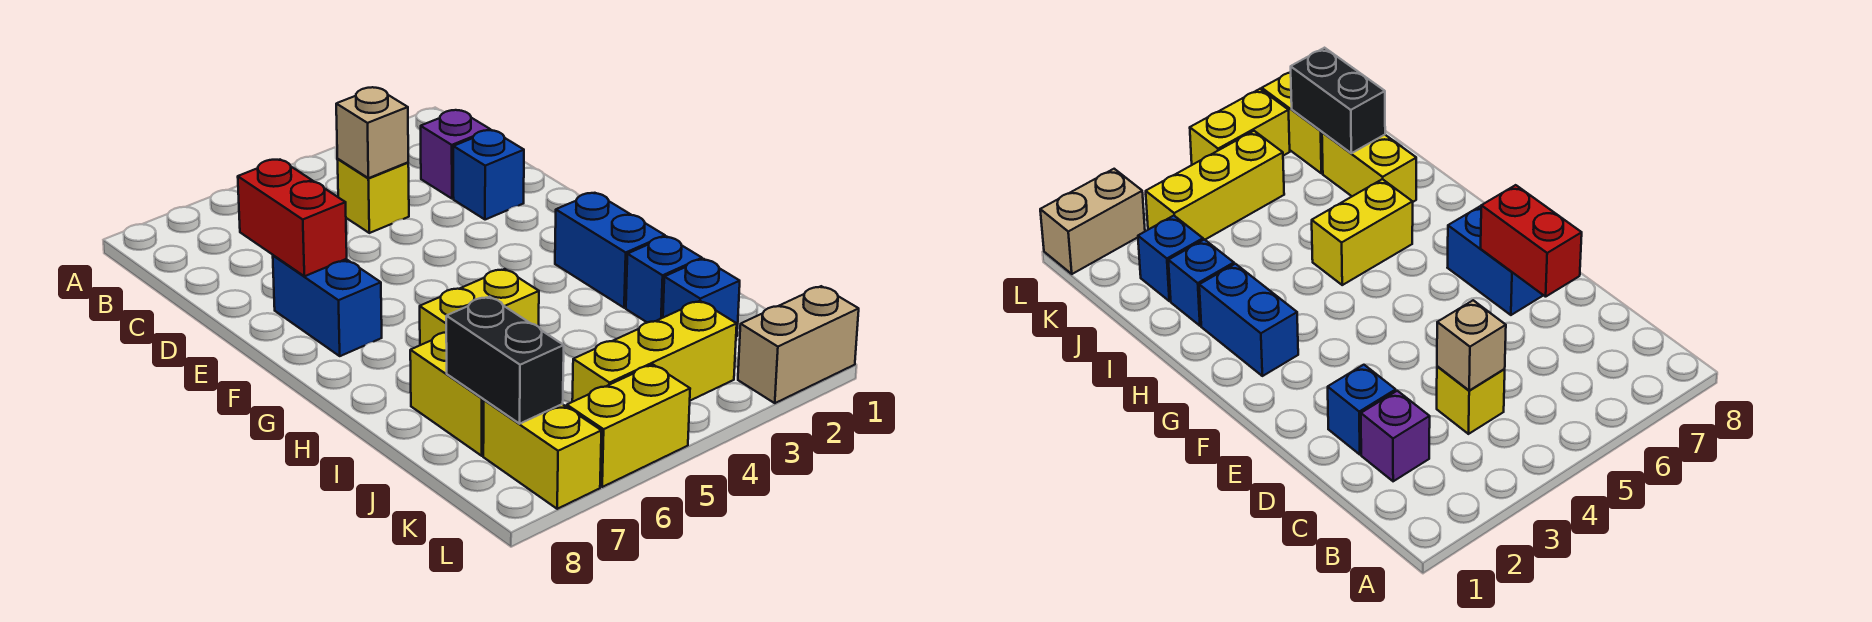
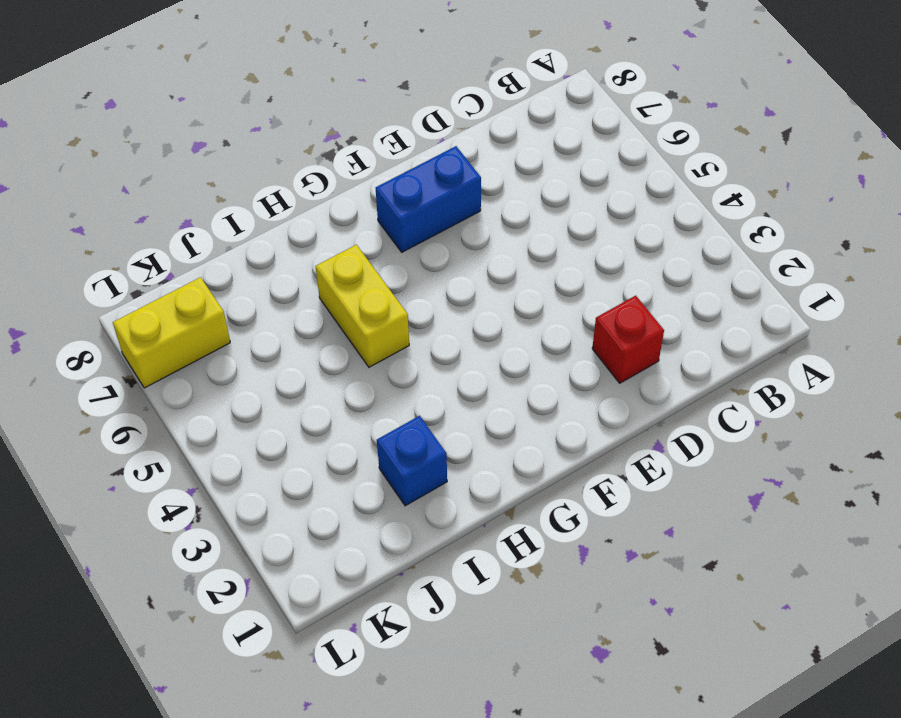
red 1x1 brick [592,296,664,383] -> blue 1x1 brick [453,130,524,220]
none -> purple 1x1 brick [421,110,491,199]
none -> yellow 1x1 brick [337,159,409,233]
none -> blue 1x2 brick [555,193,665,308]

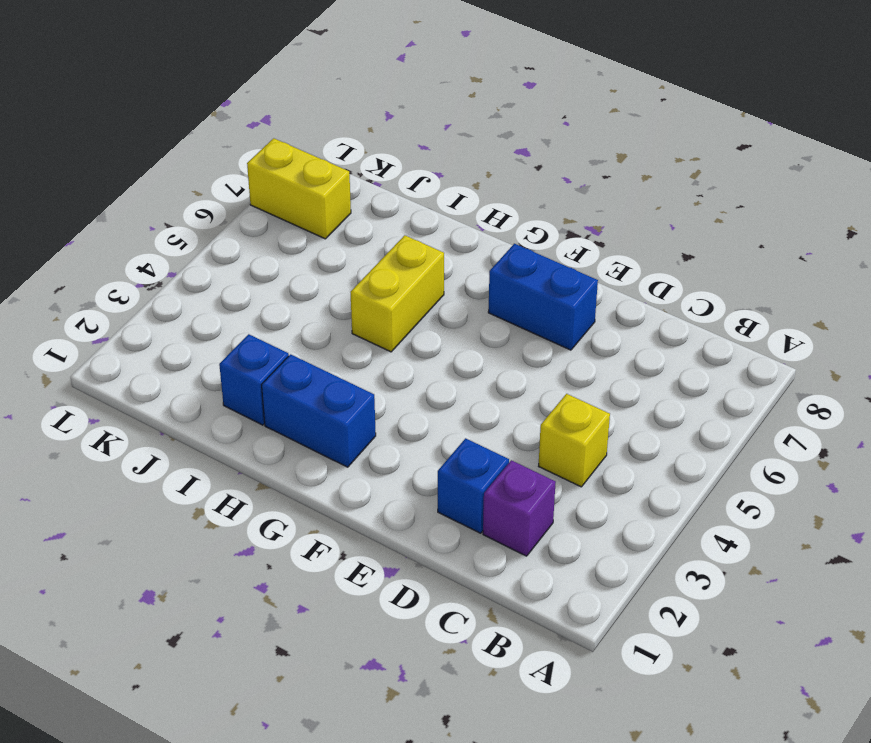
none -> yellow 1x2 brick [410,332,484,456]
none -> blue 1x1 brick [663,259,740,337]
none -> yellow 1x3 brick [572,301,737,402]

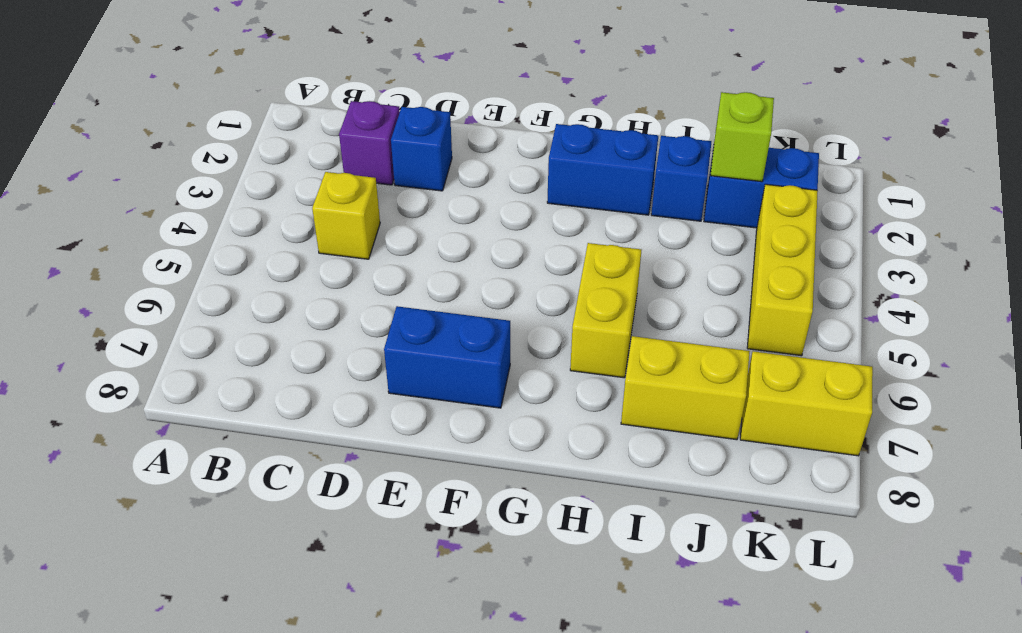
blue 1x2 brick [704,146,819,228] -> blue 1x1 brick [663,259,740,337]
lime 1x1 brick [710,92,774,182] -> none
none -> tan 1x2 brick [738,286,859,403]
none -> yellow 1x2 brick [567,365,690,487]
none -> tan 1x1 brick [336,87,408,178]

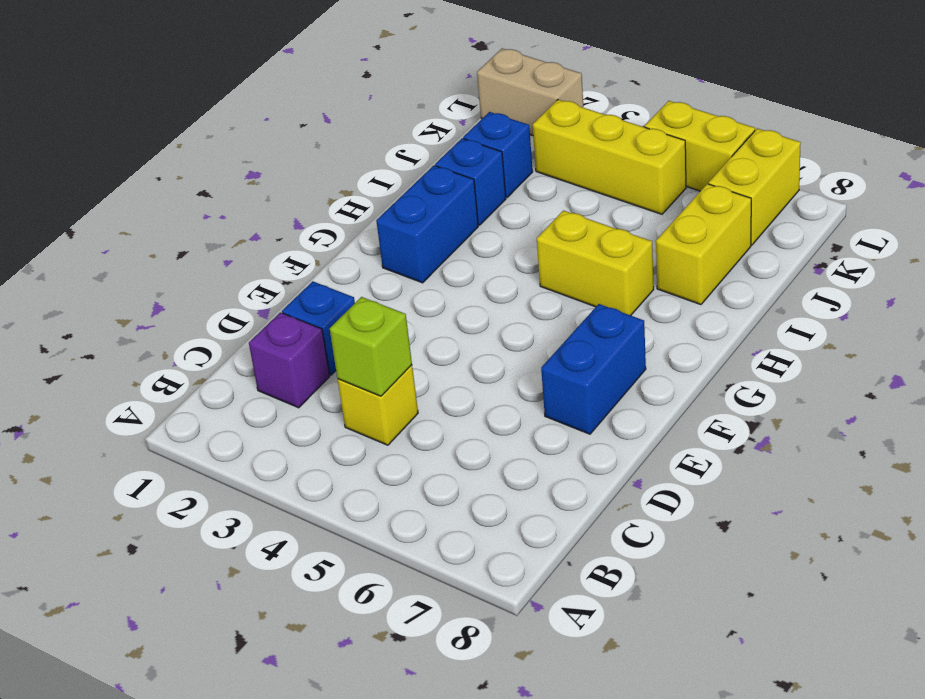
lime 1x1 brick [330,297,412,396] -> tan 1x1 brick [336,87,408,178]
none -> red 1x2 brick [238,160,347,276]
none -> black 1x2 brick [446,297,564,424]

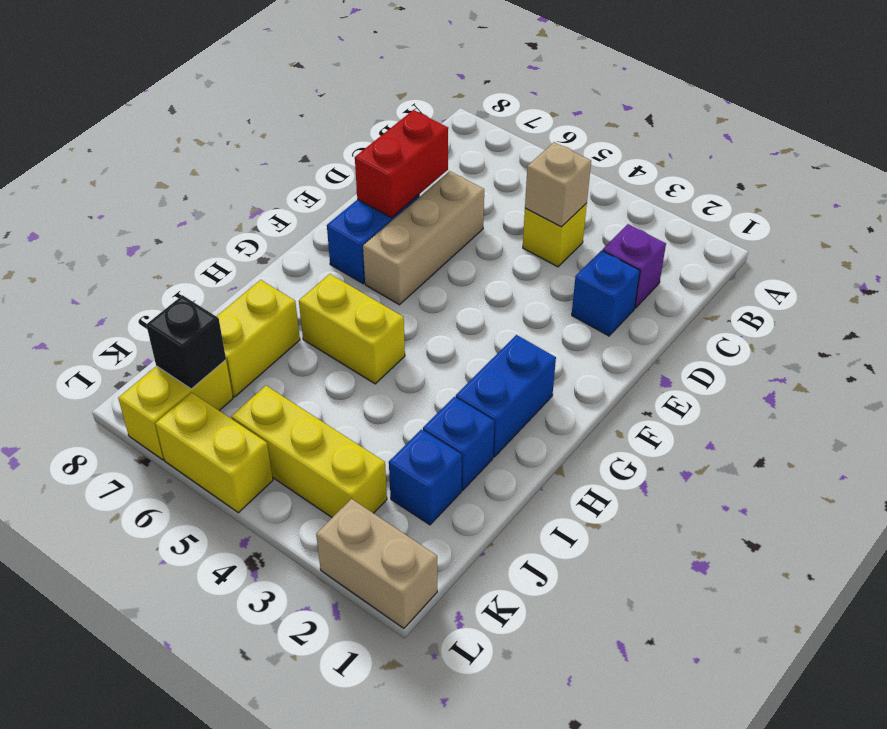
tan 1x3 brick [363,171,484,305] -> none
black 1x1 brick [146,295,226,389] -> black 1x2 brick [446,297,564,424]

